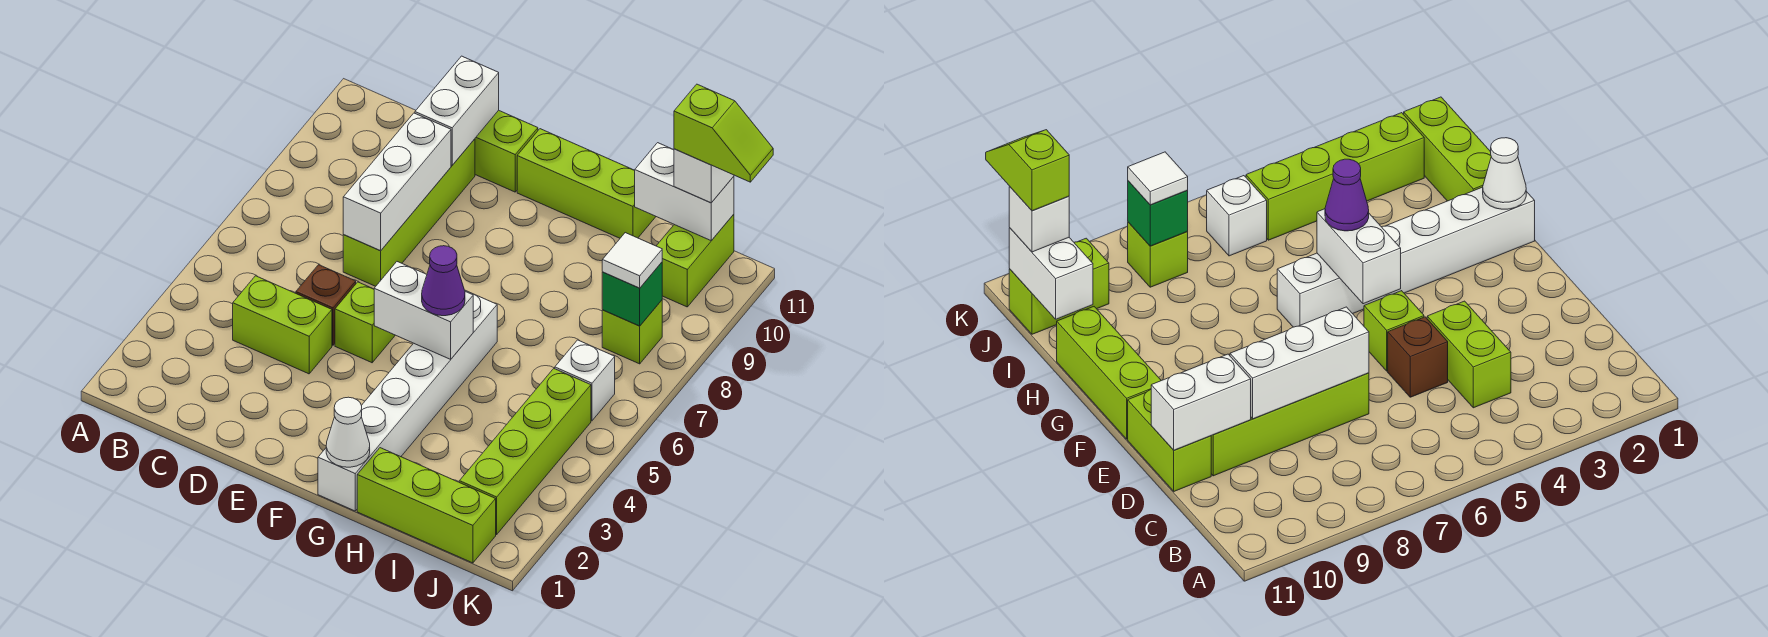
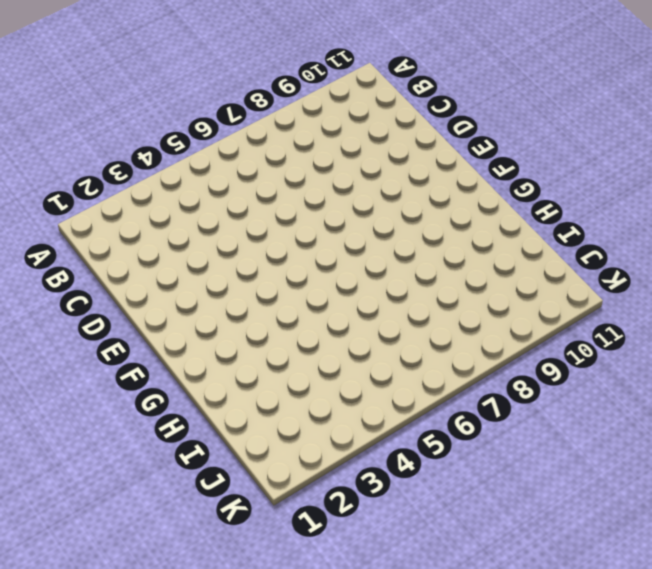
none -> lime 1x2 brick [233,276,332,374]
none -> brown 1x1 brick [296,265,356,345]
none -> lime 1x4 brick [343,139,475,286]

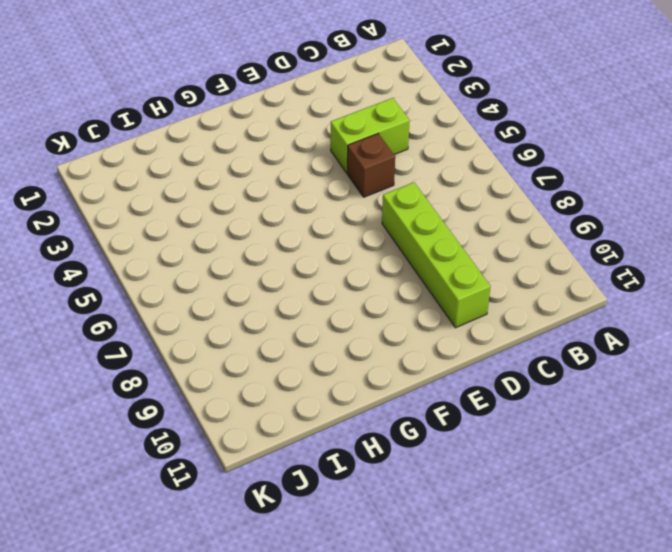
none -> lime 1x2 brick [475,110,538,192]
none -> lime 1x1 brick [335,282,395,363]
none -> lime 1x3 brick [517,129,656,238]

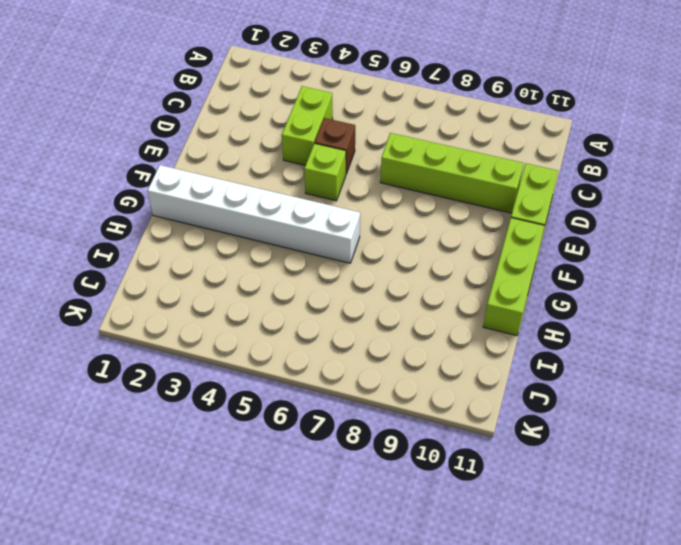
none -> lime 1x3 brick [357,448,496,563]
none -> lime 1x4 brick [459,369,591,534]
none -> white 1x1 brick [555,340,615,421]

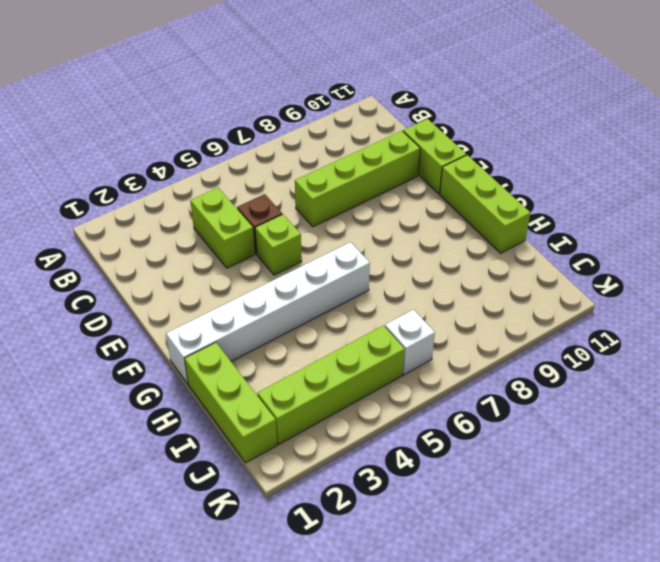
none -> lime 1x1 brick [602,300,662,364]
none -> lime 1x2 brick [657,214,734,307]
none -> white 1x3 brick [343,113,451,251]

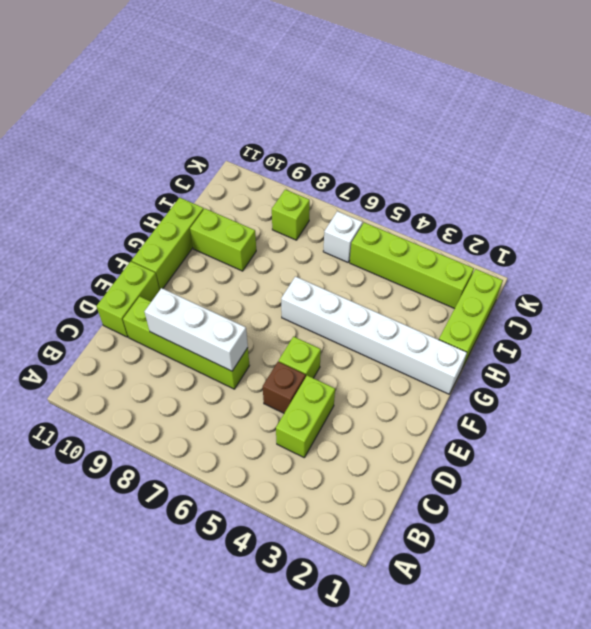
lime 1x2 brick [190,209,256,271] -> lime 1x2 brick moved to [657,214,734,307]
none -> white 1x2 brick [415,56,499,165]
none -> white 1x2 brick [374,262,473,359]
none -> white 1x1 cone [326,397,370,467]

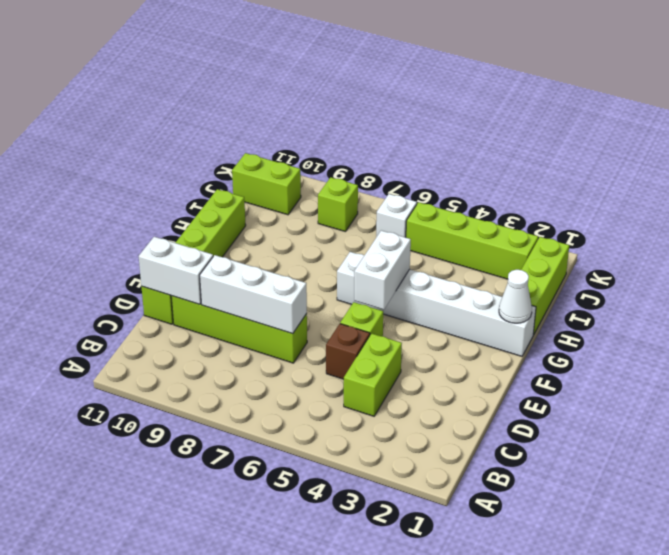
none -> white 1x2 brick [634,143,734,241]
none -> green 1x1 brick [602,262,662,326]
none -> purple 1x1 cone [422,246,465,316]

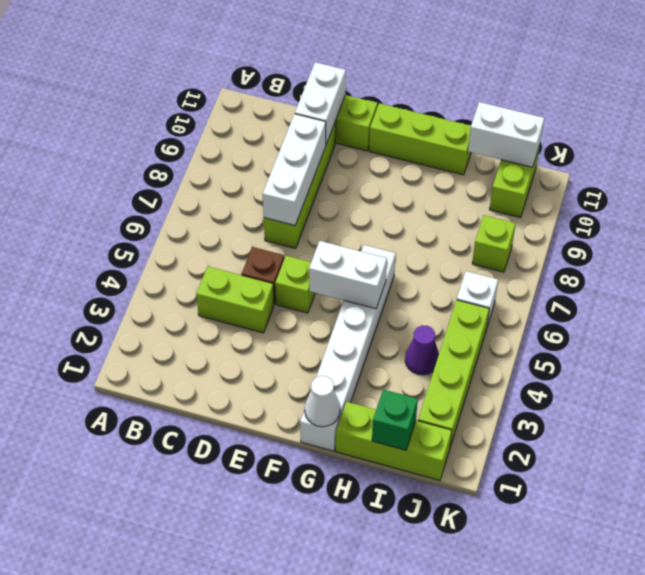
green 1x1 brick [372,389,418,450] -> green 1x1 brick moved to [602,262,662,326]
purple 1x1 cone [405,325,439,375] -> purple 1x1 cone moved to [422,246,465,316]
none -> white 1x1 tile [602,233,662,288]
none -> white 1x1 brick [674,149,734,203]
none -> lime 1x2 slope [674,84,773,182]

